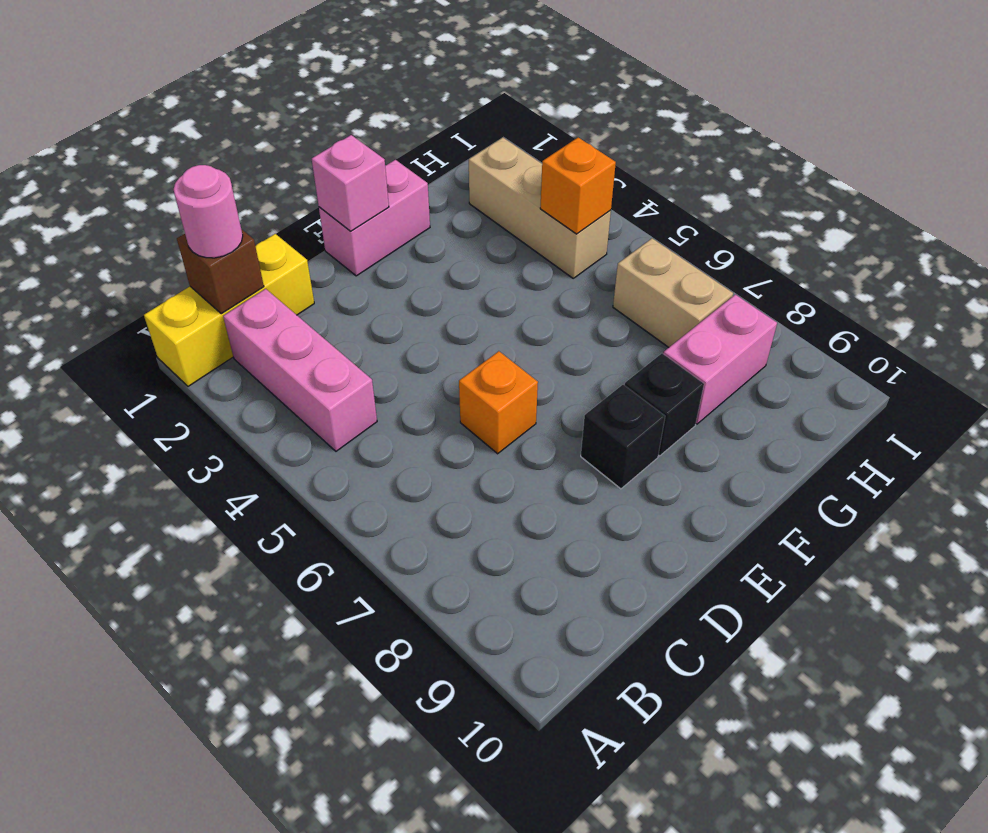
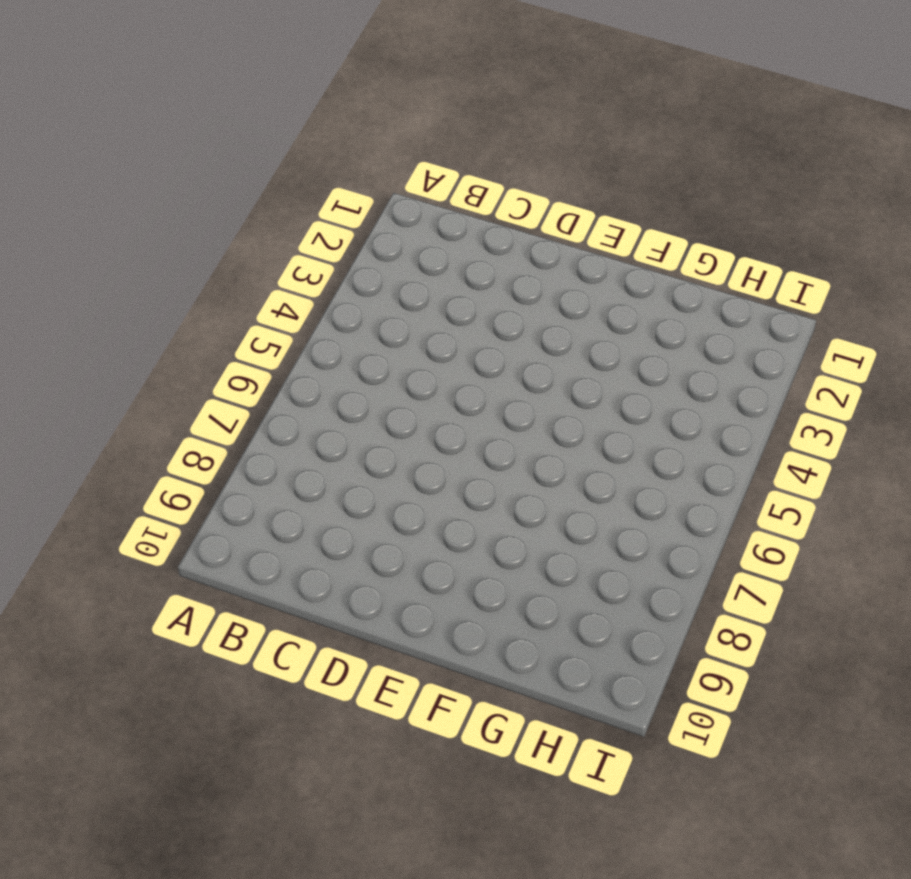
none -> yellow 1x3 brick [144,234,314,386]
none -> pink 1x3 brick [223,289,377,451]
none -> orange 1x1 brick [459,351,538,454]

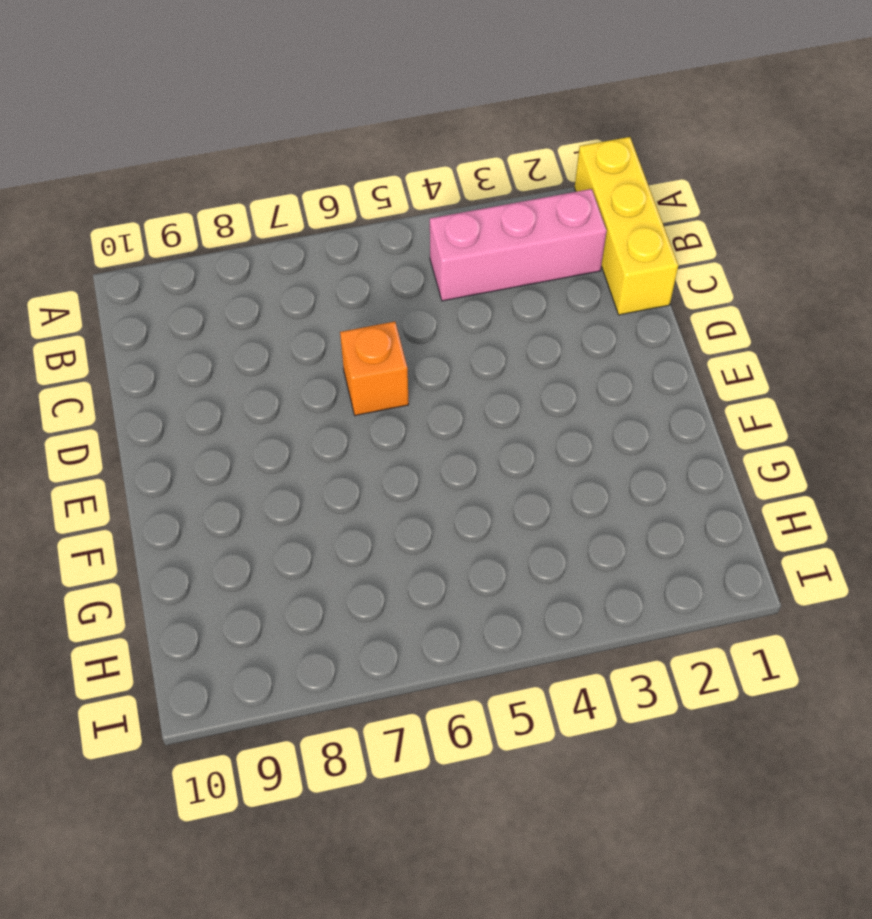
none -> pink 1x2 brick [319,160,430,276]
none -> black 1x1 brick [581,385,665,489]
none -> black 1x1 brick [625,353,704,456]

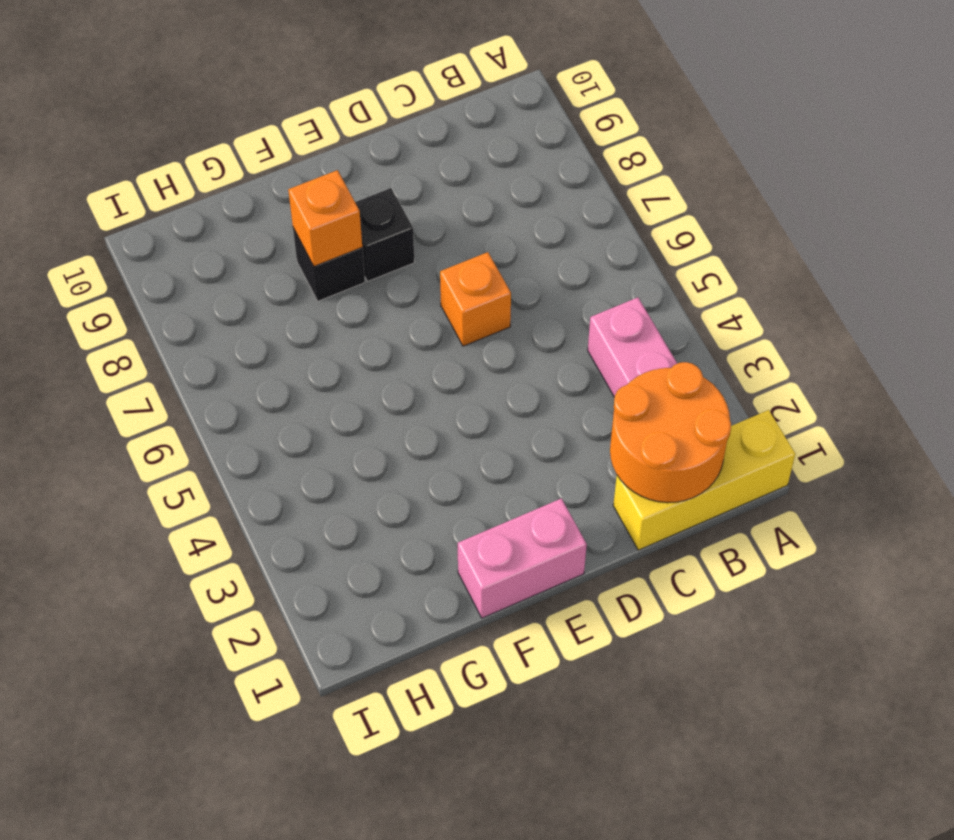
orange 2x2 round brick [610,362,731,503] -> brown 1x1 brick [177,229,264,314]
orange 1x1 brick [288,170,362,266] -> orange 1x1 brick moved to [540,138,616,234]
none -> pink 1x2 brick [663,295,777,424]
none -> tan 1x3 brick [469,137,611,278]
none -> tan 1x2 brick [613,238,733,347]

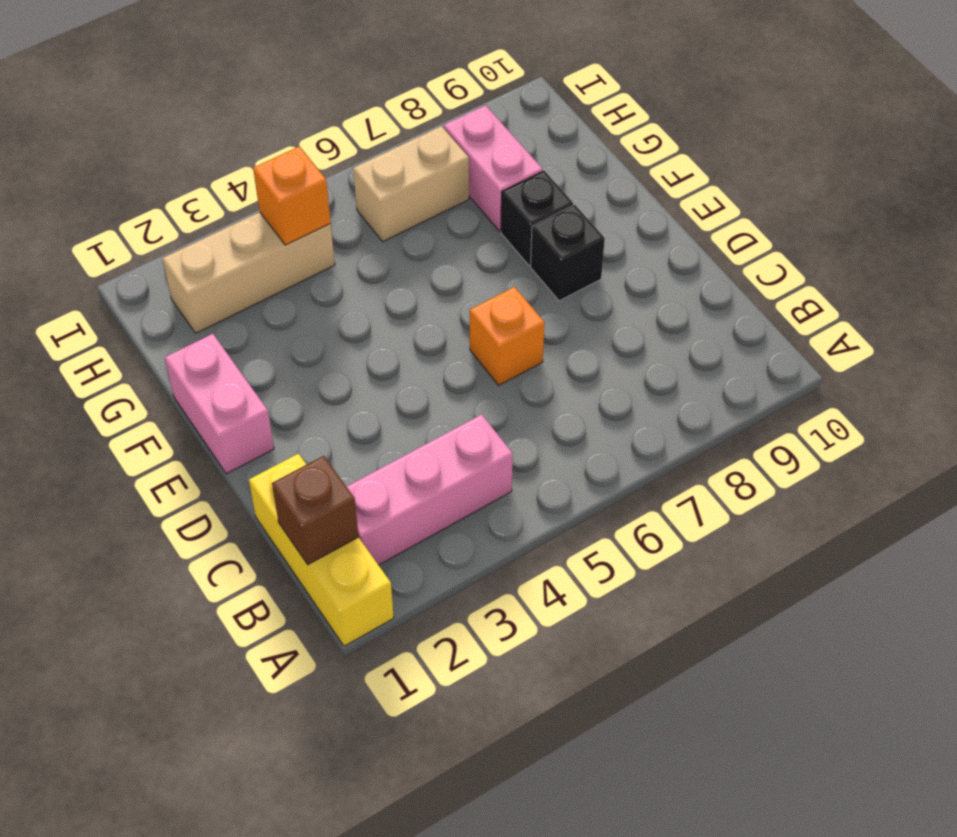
none -> pink 1x1 brick [312,135,389,231]
none -> pink 1x1 round brick [174,165,243,258]

